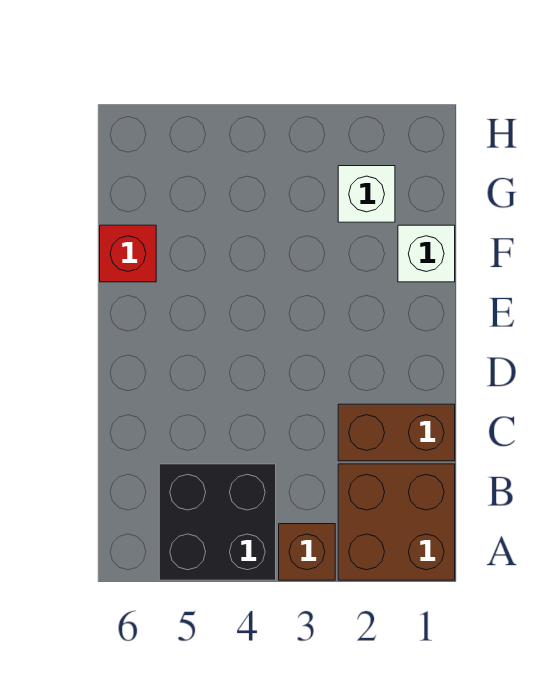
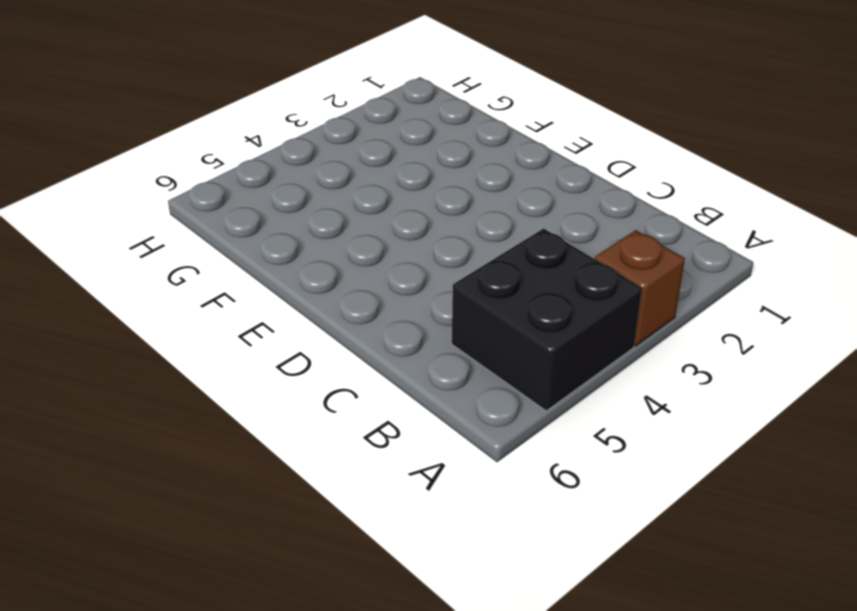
none -> brown 2x2 brick [338,464,455,580]
none -> brown 1x2 brick [338,404,455,461]

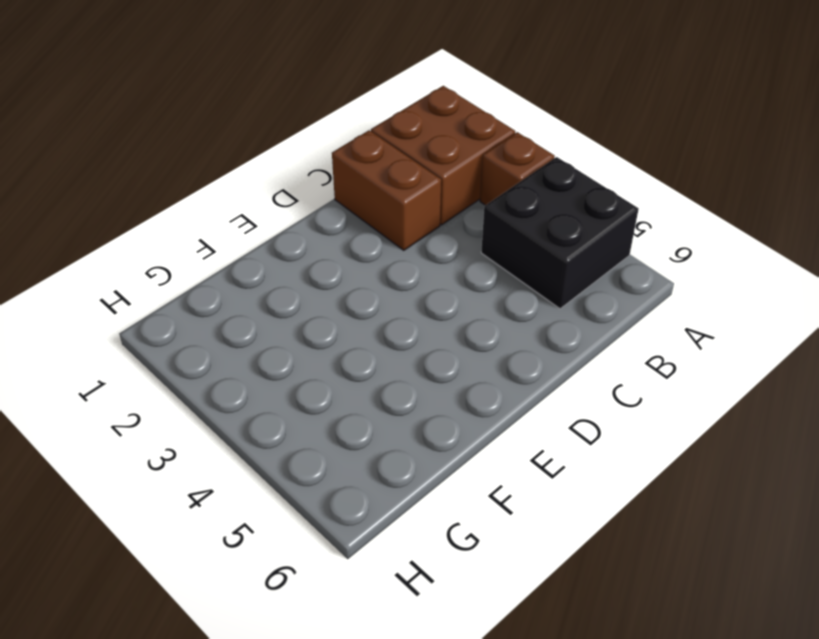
none -> white 1x1 brick [398,225,455,282]
none -> red 1x1 brick [100,225,156,282]

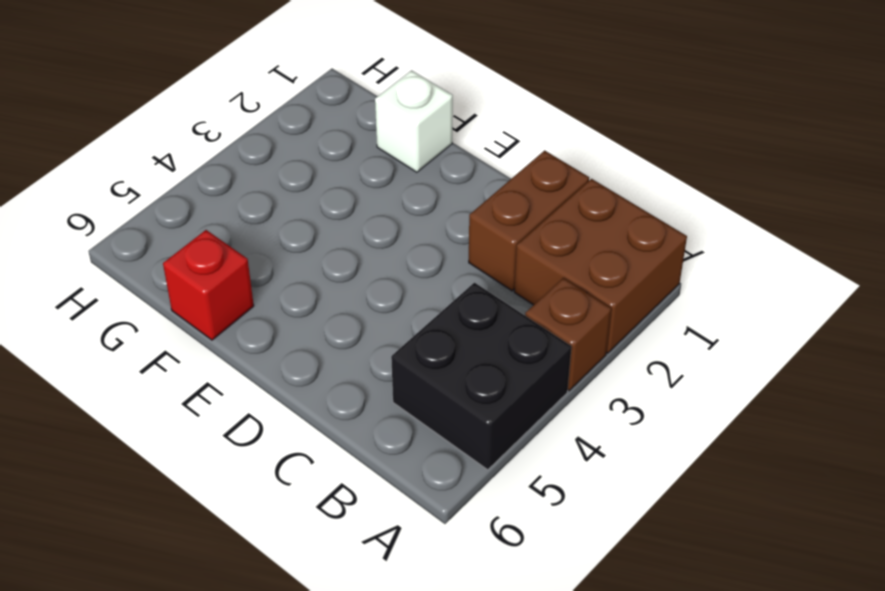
none -> white 1x1 brick [338,166,395,222]

